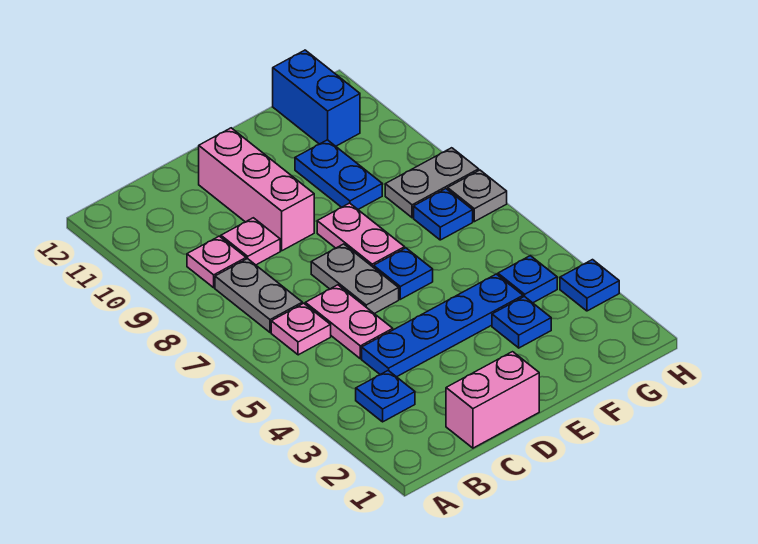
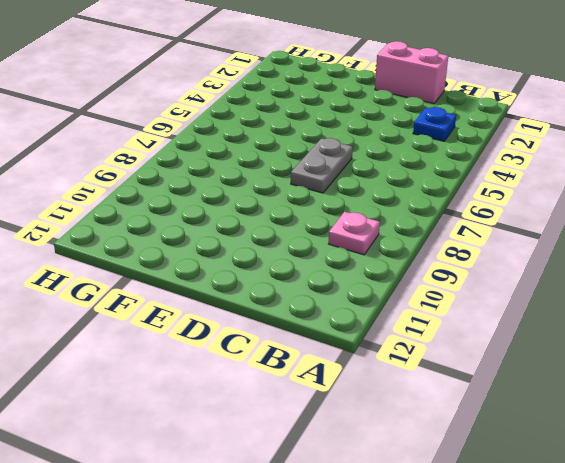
none -> pink 1x1 plate [271,303,331,355]
none -> grey 1x2 plate [215,259,302,332]
none -> blue 1x4 plate [362,274,523,377]

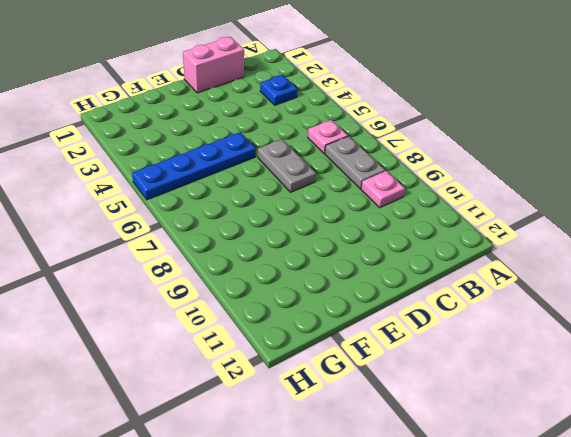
blue 1x4 plate [132,132,256,200] -> blue 1x4 plate moved to [362,274,523,377]
none -> pink 1x2 plate [305,285,393,359]
none -> pink 1x1 plate [221,218,280,265]
none -> pink 1x3 brick [199,128,314,251]

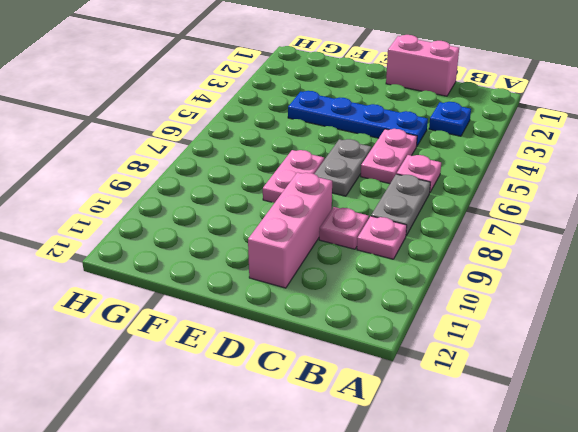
none -> blue 1x1 plate [374,248,433,299]
none -> blue 1x1 plate [492,296,551,348]
none -> blue 1x2 plate [295,140,382,209]

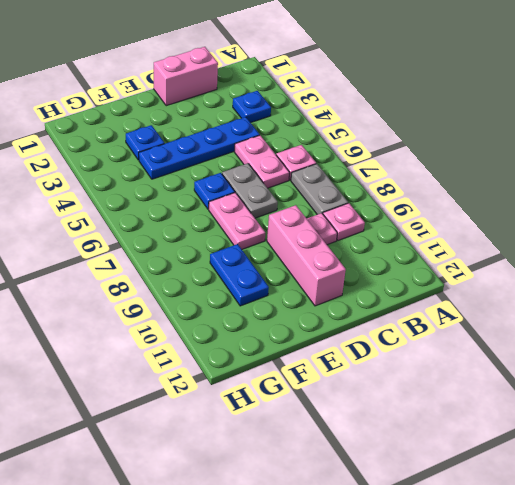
none -> blue 1x1 plate [498,256,557,303]
none -> blue 1x1 plate [414,189,473,240]
none -> grey 1x2 plate [385,148,479,218]

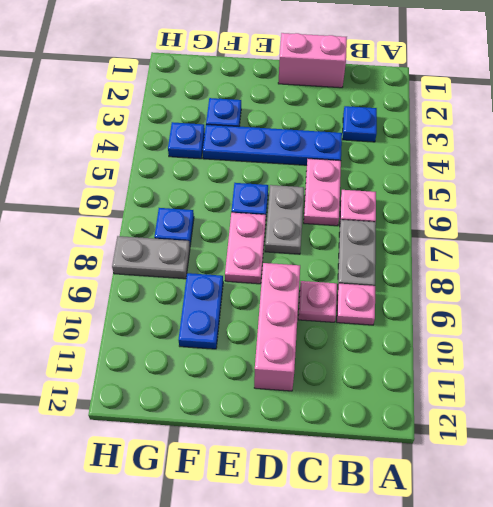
none -> blue 1x2 brick [273,50,360,146]
none -> blue 1x1 plate [560,260,619,311]
none -> grey 1x1 plate [448,170,507,222]

